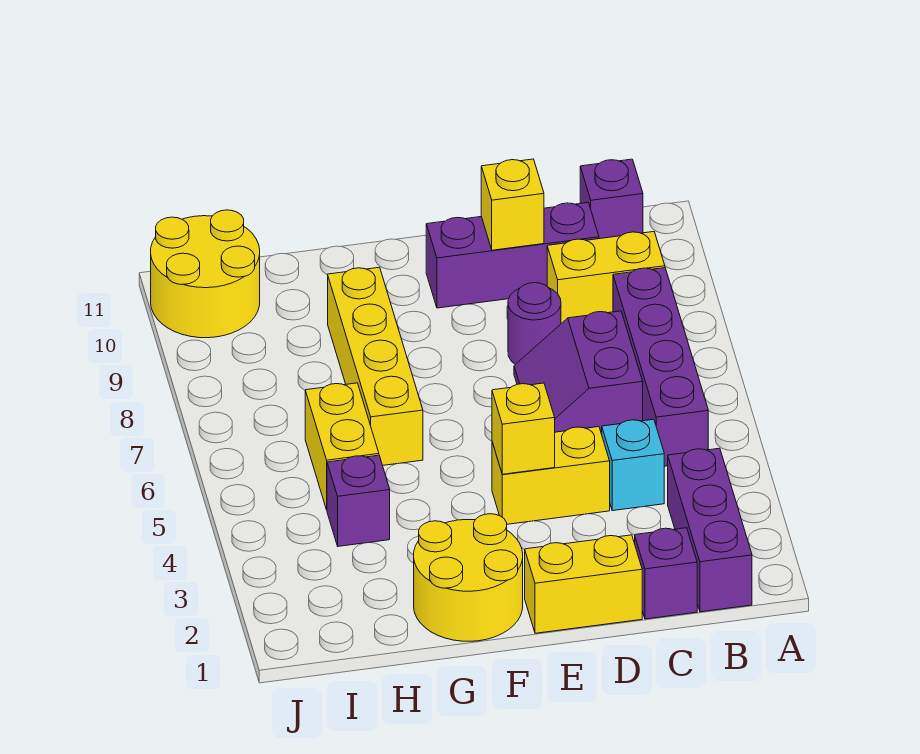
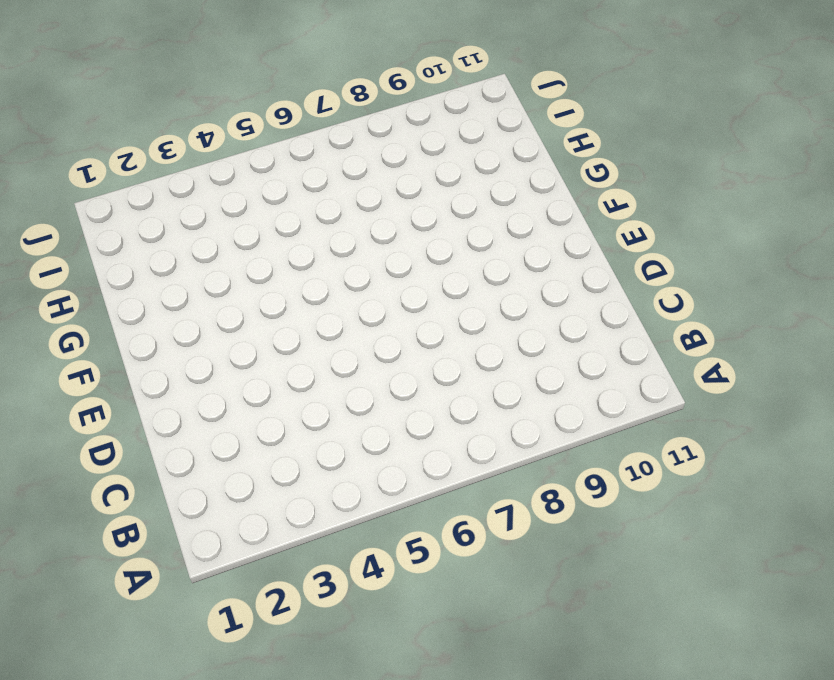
none -> purple 1x3 brick [668,448,752,612]
none -> purple 1x4 brick [613,268,708,466]
none -> yellow 1x2 brick [547,232,665,323]

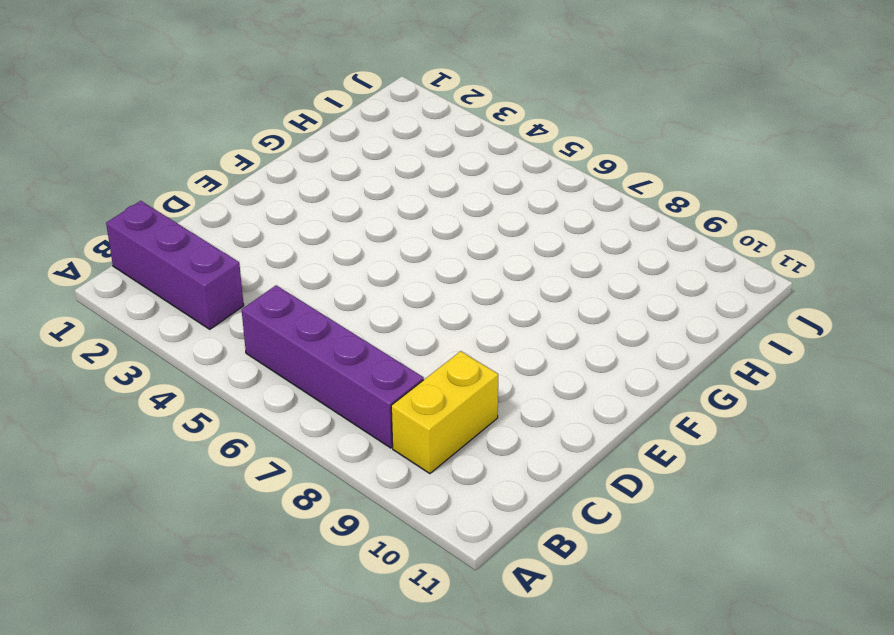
none -> purple 1x1 brick [580,159,643,239]
none -> purple 1x1 brick [635,528,697,619]
none -> cyan 1x1 brick [602,419,664,511]

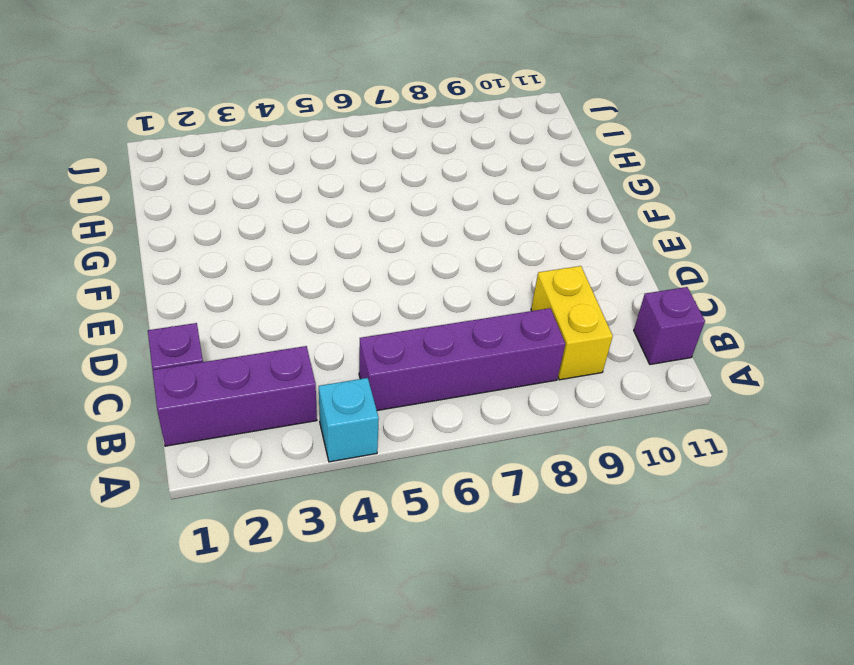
cyan 1x1 brick [319,378,379,462] -> cyan 1x1 brick moved to [602,419,664,511]
none -> purple 2x2 slope [514,311,643,434]
none -> purple 1x3 brick [426,203,599,308]
none -> yellow 1x2 brick [525,535,642,633]

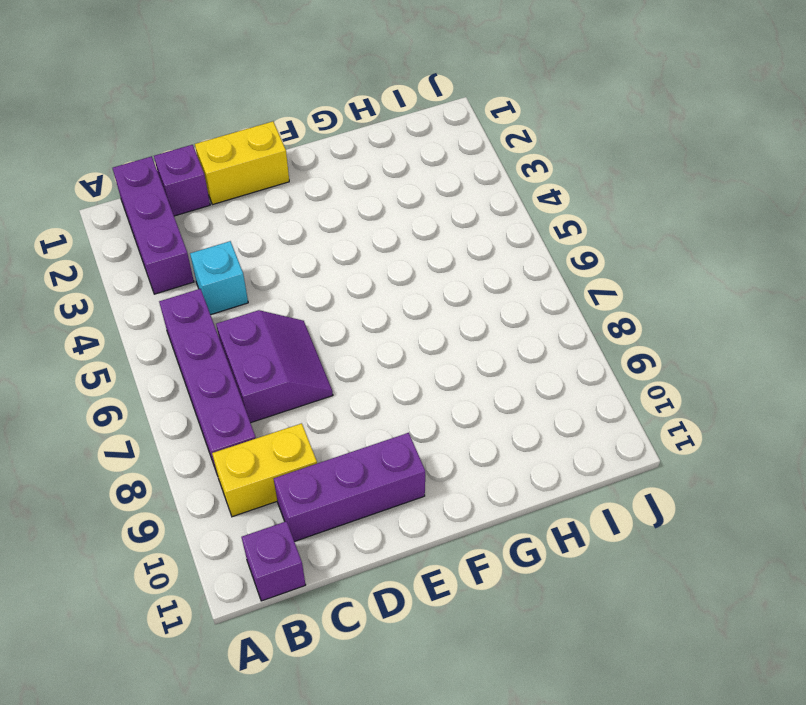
none -> yellow 1x2 brick [492,427,610,524]
none -> purple 1x1 round brick [508,283,561,365]
none -> yellow 2x2 round brick [414,514,523,641]

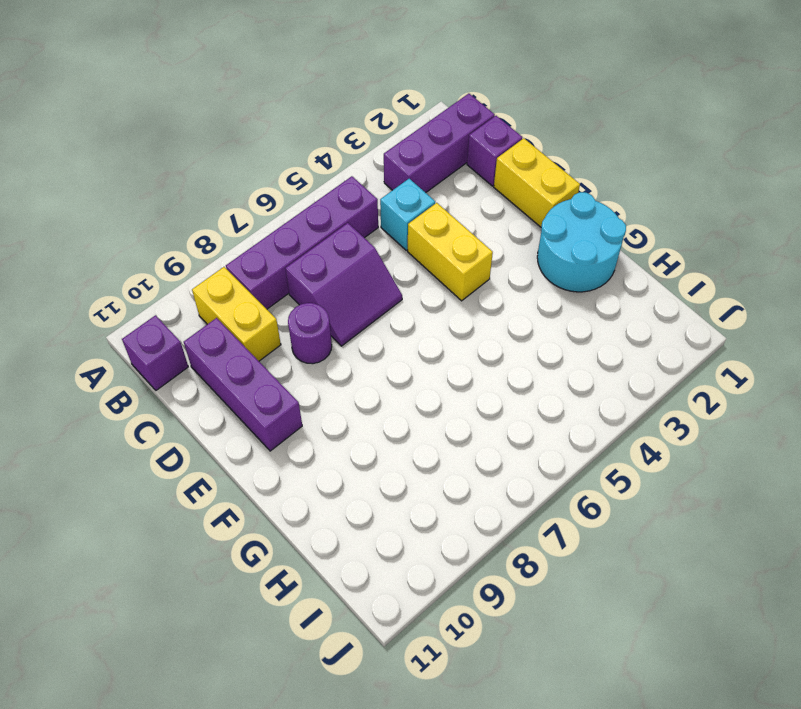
cyan 2x2 round brick [537,192,626,292] -> yellow 2x2 round brick [414,514,523,641]
none -> yellow 1x4 brick [328,267,423,465]
none -> purple 1x1 brick [327,455,390,546]
none -> yellow 1x2 brick [305,383,379,510]

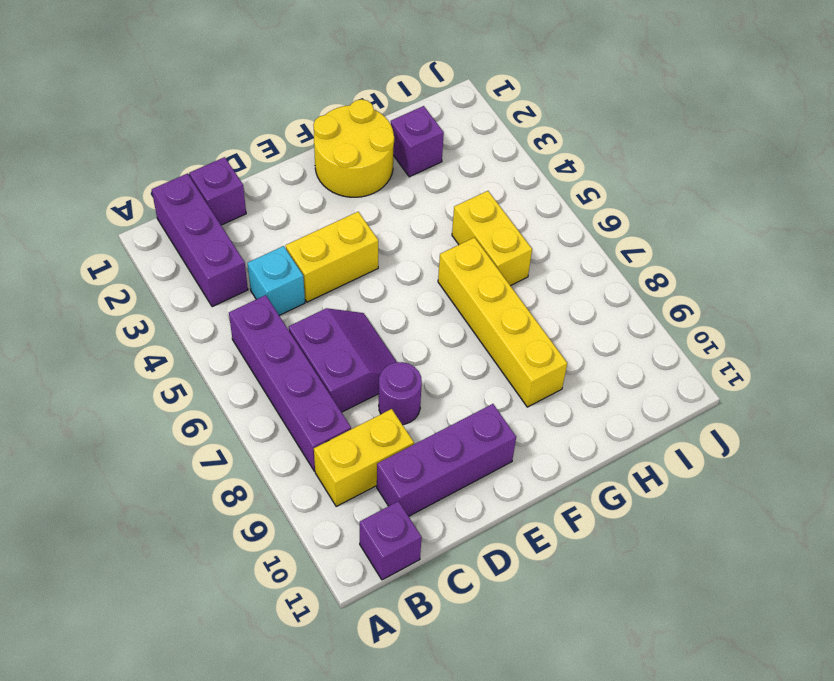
purple 1x1 brick [391,106,444,177] -> purple 1x1 brick moved to [327,455,390,546]
none -> yellow 1x2 brick [525,535,642,633]
none -> yellow 2x2 round brick [151,210,260,338]
none -> yellow 1x1 brick [481,159,544,250]

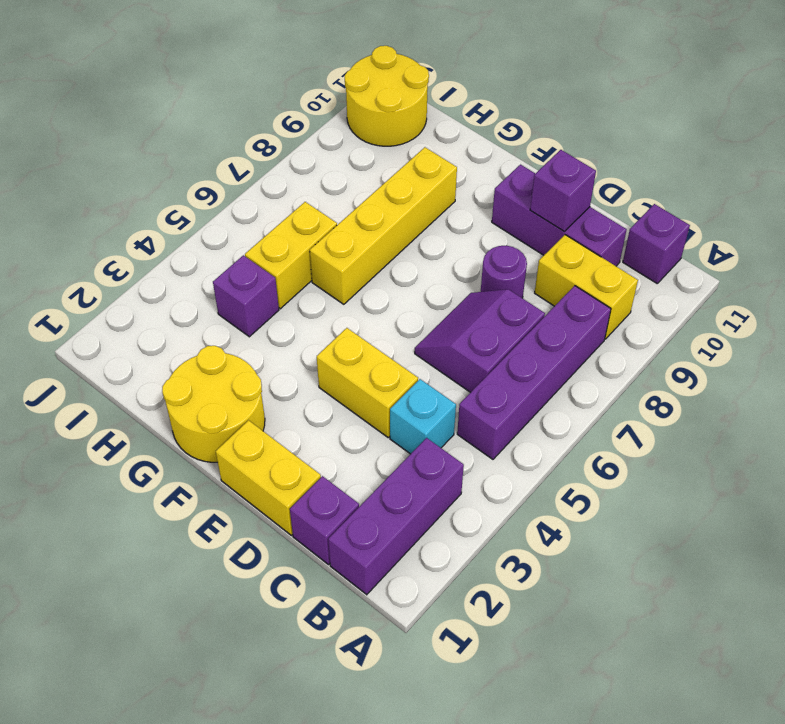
purple 1x1 brick [530,150,596,231] -> yellow 1x1 brick [481,159,544,250]
none -> yellow 1x1 brick [492,383,555,474]

